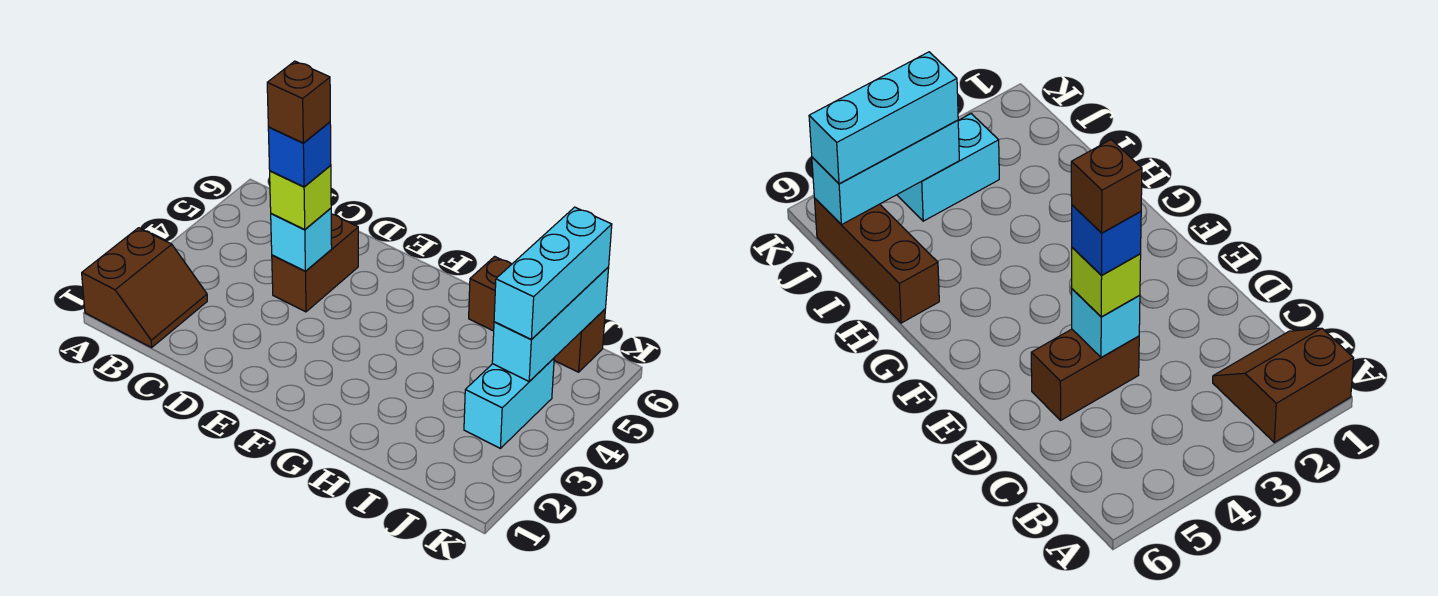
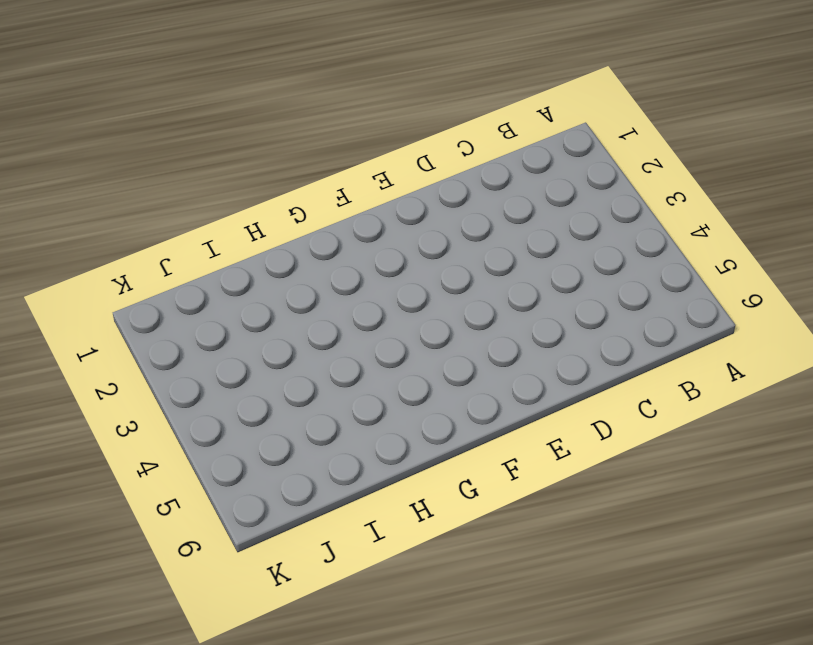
none -> brown 2x2 slope [82,228,207,348]
none -> brown 1x2 brick [272,214,358,312]

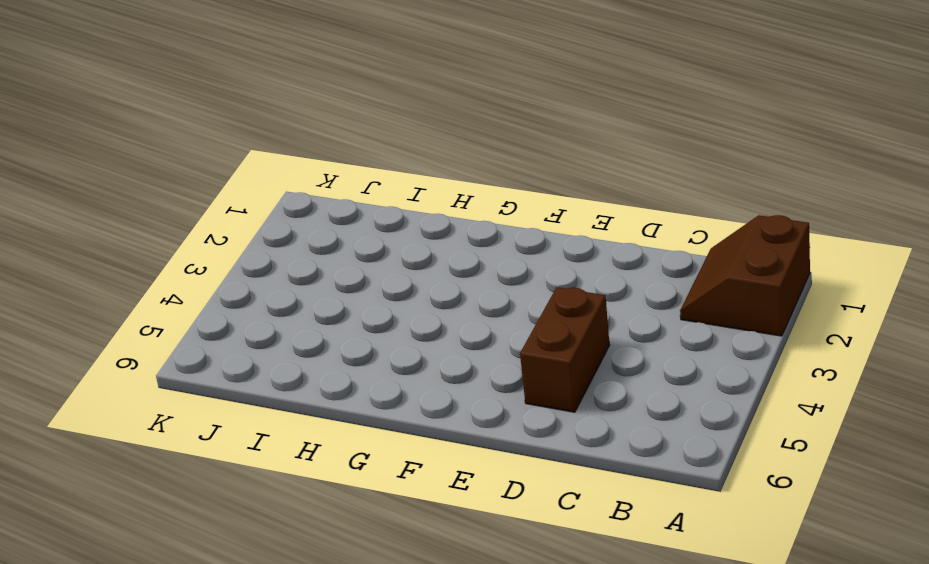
none -> brown 1x3 brick [469,256,605,372]
none -> cyan 1x2 brick [464,358,554,448]

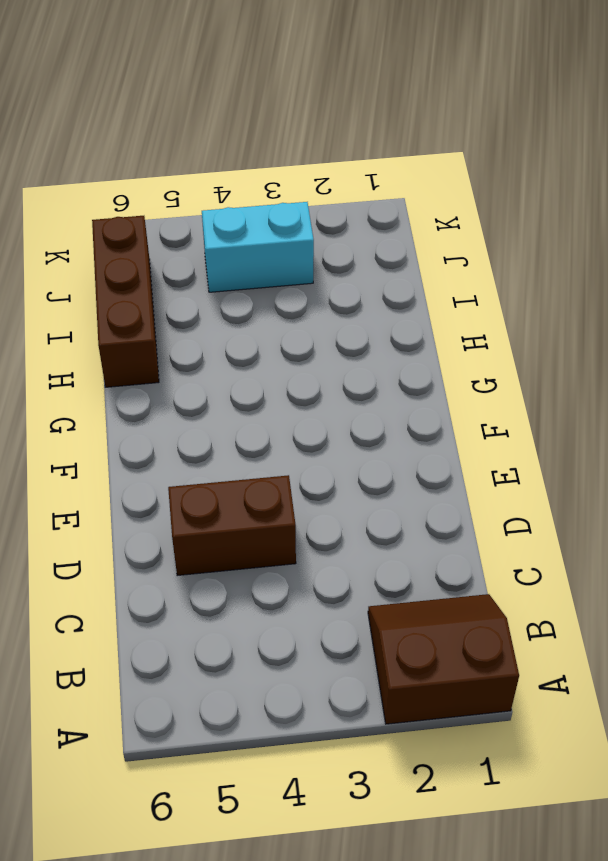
none -> cyan 1x1 brick [271,208,332,271]
none -> cyan 1x3 brick [492,267,609,381]

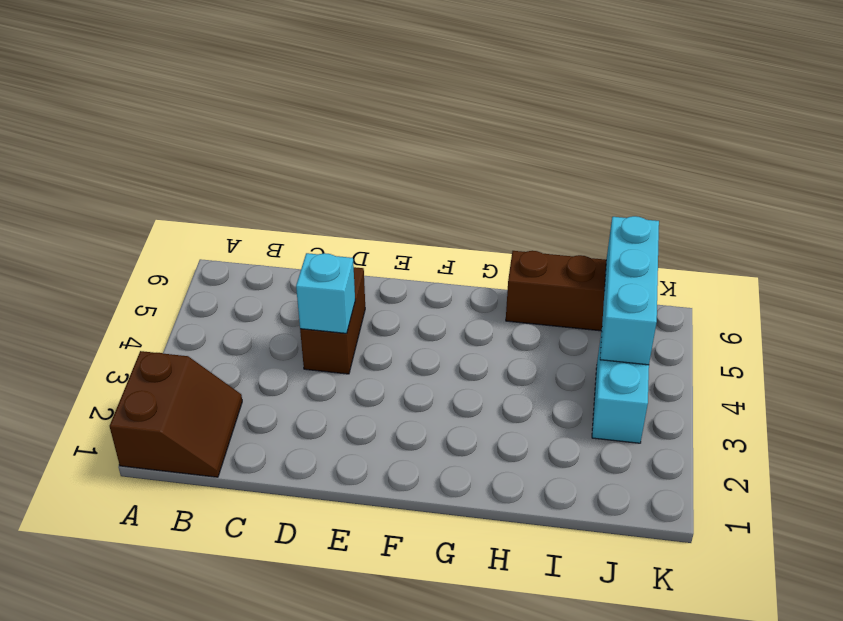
none -> lime 1x1 brick [270,166,331,230]
none -> cyan 1x3 brick [494,207,612,339]

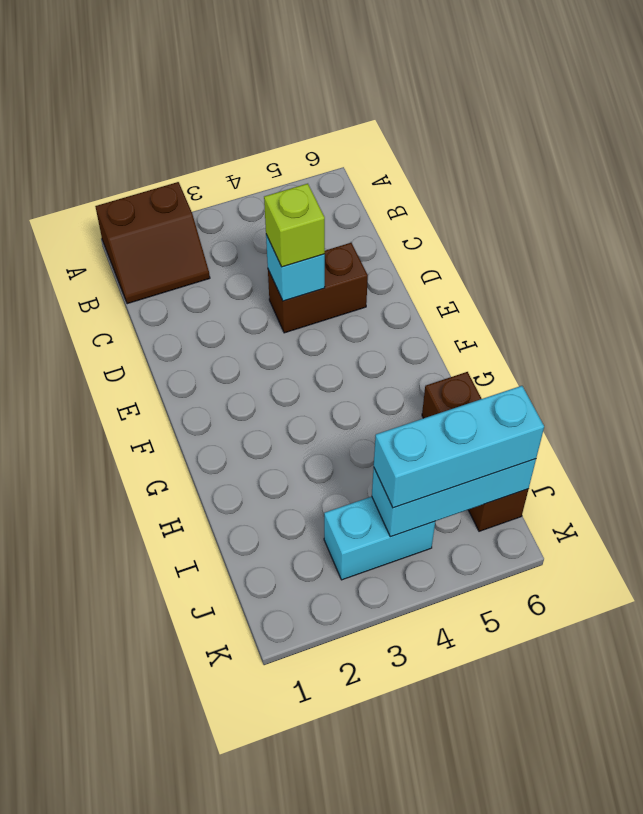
none -> blue 1x1 brick [268,122,331,187]
none -> brown 1x1 brick [267,61,330,143]

